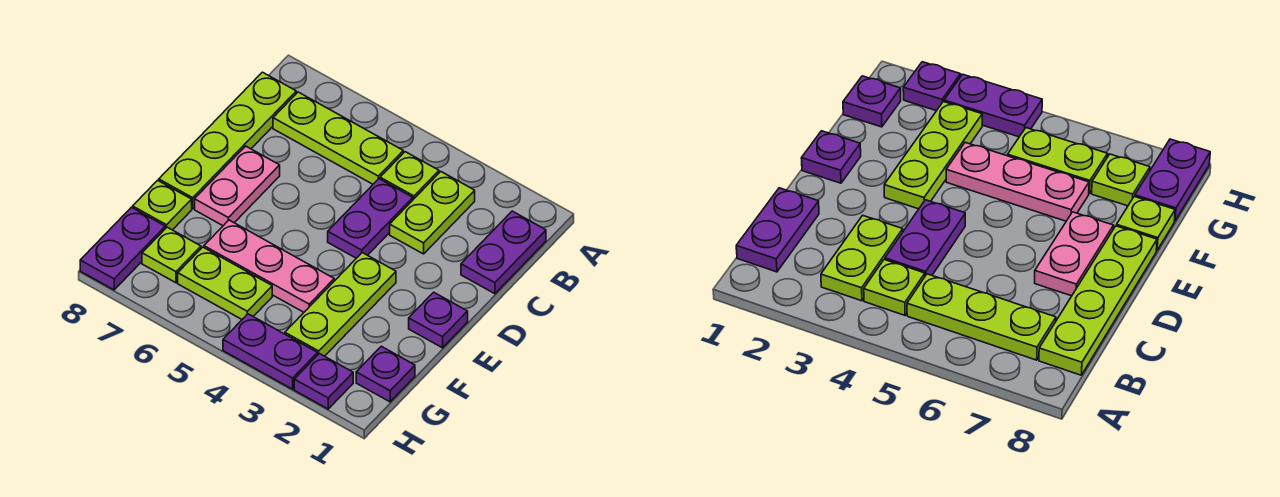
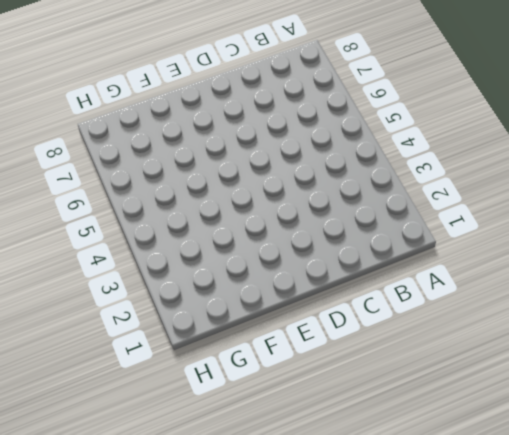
none -> purple 1x2 plate [461,211,546,294]
none -> lime 1x2 plate [390,172,475,254]
none -> lime 1x1 plate [380,152,439,199]

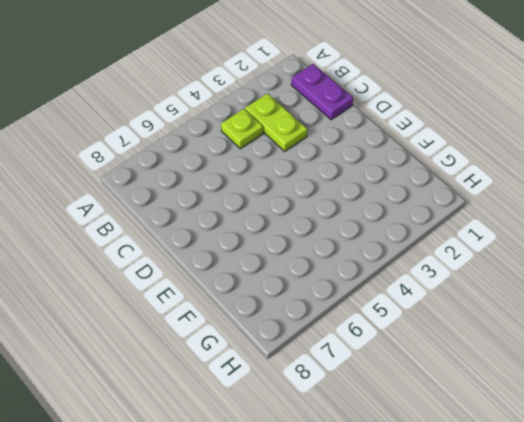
none -> lime 1x3 plate [273,92,403,184]
none -> lime 1x4 plate [159,72,296,209]
none -> purple 1x2 plate [328,179,413,258]

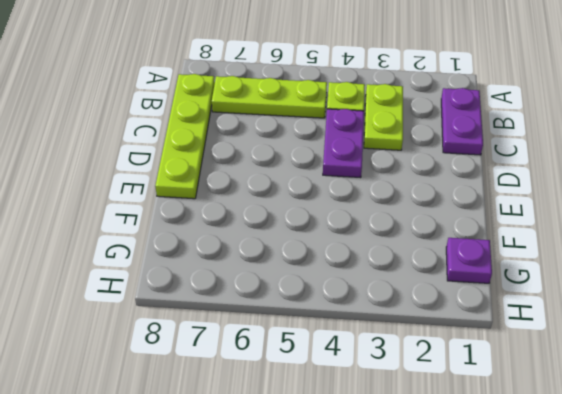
none -> pink 1x2 plate [195,146,280,226]
none -> purple 1x1 plate [409,292,468,348]
none -> lime 1x3 plate [285,253,396,356]

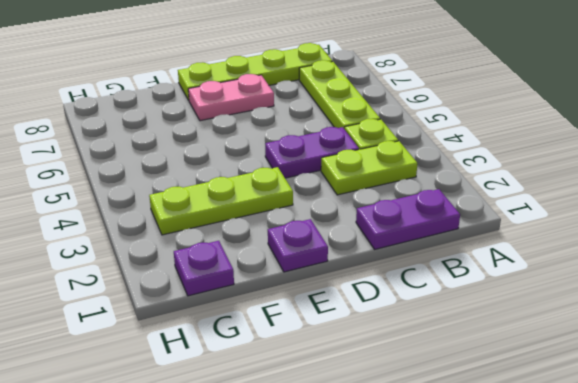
none -> pink 1x3 plate [204,220,334,312]
none -> lime 1x1 plate [133,180,192,230]
none -> lime 1x2 plate [178,247,272,319]

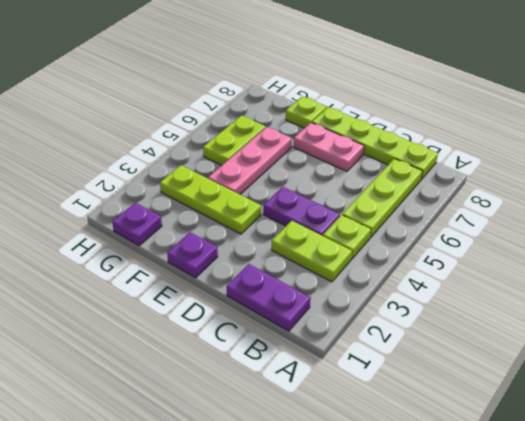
none -> lime 1x1 plate [142,227,201,283]
none -> purple 1x2 plate [80,207,165,290]
none -> purple 1x1 plate [294,354,353,409]

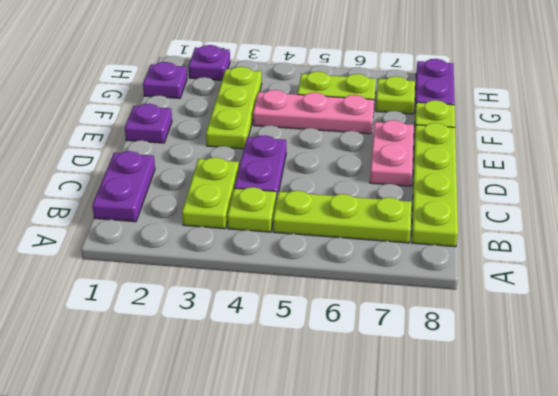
none -> purple 1x2 plate [223,314,318,389]

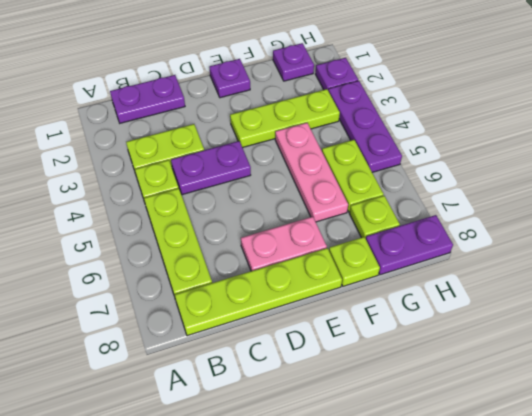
purple 1x3 plate [329,81,402,172] -> purple 1x2 plate [223,314,318,389]

